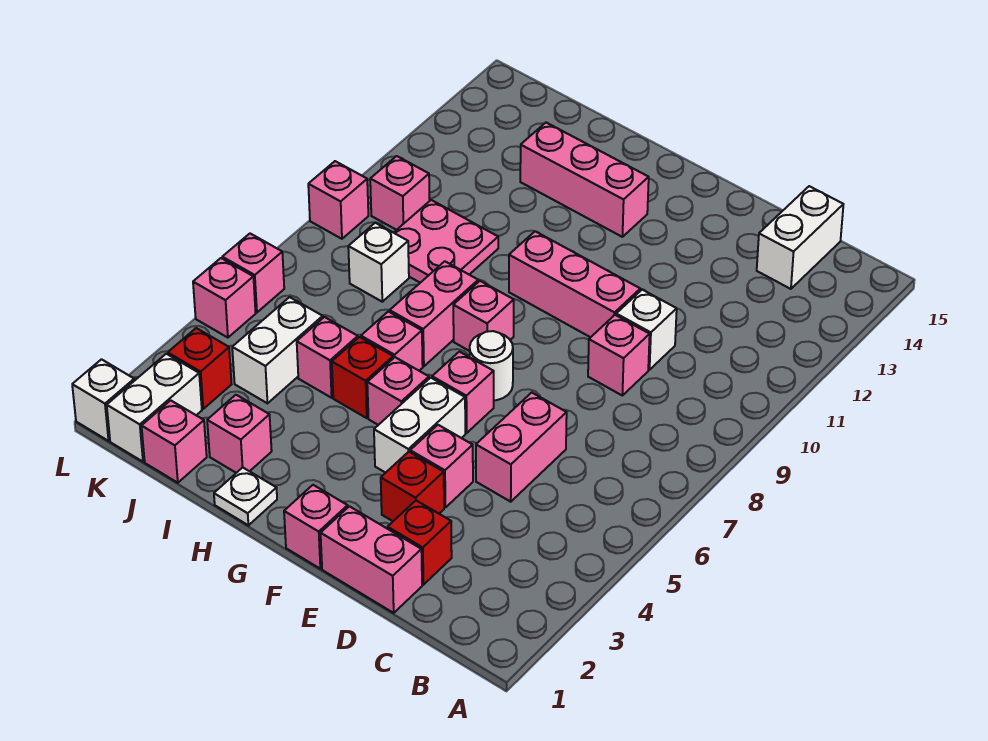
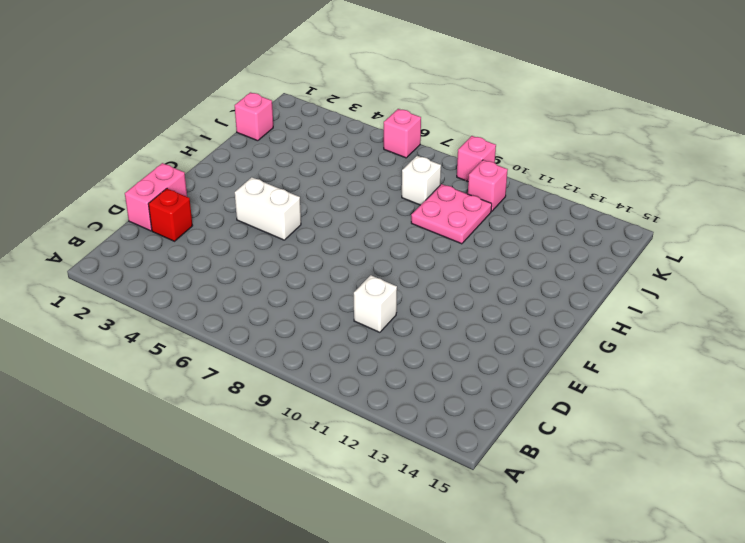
none -> white 1x2 brick [757,186,843,289]
none -> pink 1x2 brick [476,393,567,502]
none -> pink 1x1 brick [588,315,650,395]
none -> red 1x1 brick [381,452,444,521]

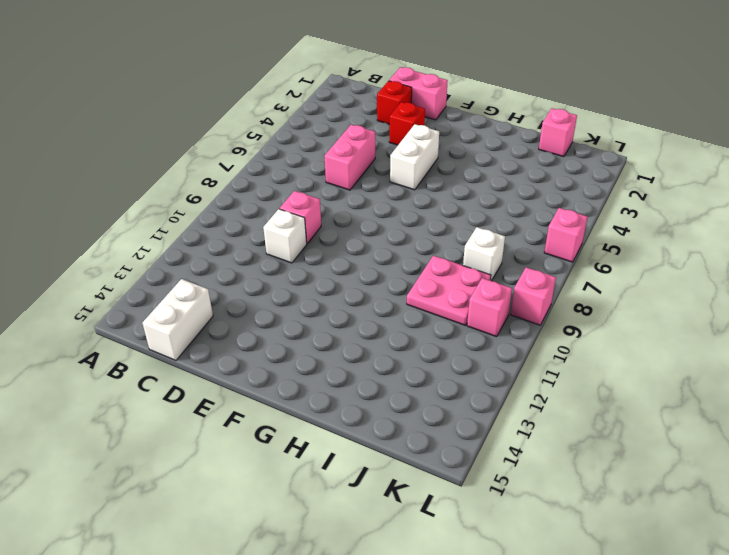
none -> pink 1x1 brick [410,425,473,507]
none -> pink 1x3 brick [509,231,640,337]
none -> pink 1x1 brick [284,485,348,569]
none -> pink 1x1 brick [432,352,494,433]

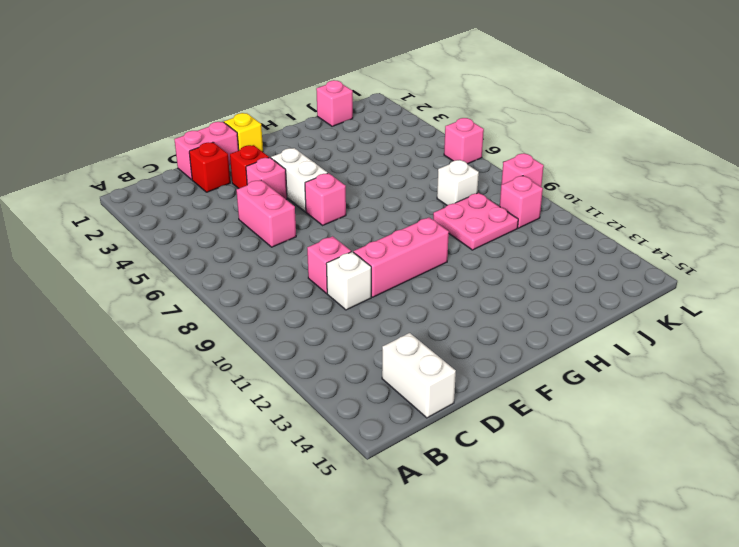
yellow 1x1 brick [224,113,263,152] -> pink 1x1 brick [284,485,348,569]
none -> white 1x1 round brick [470,331,513,400]
none -> pink 1x1 brick [367,357,429,425]
none -> pink 1x1 brick [453,281,514,351]
none -> pink 1x3 brick [520,123,649,237]

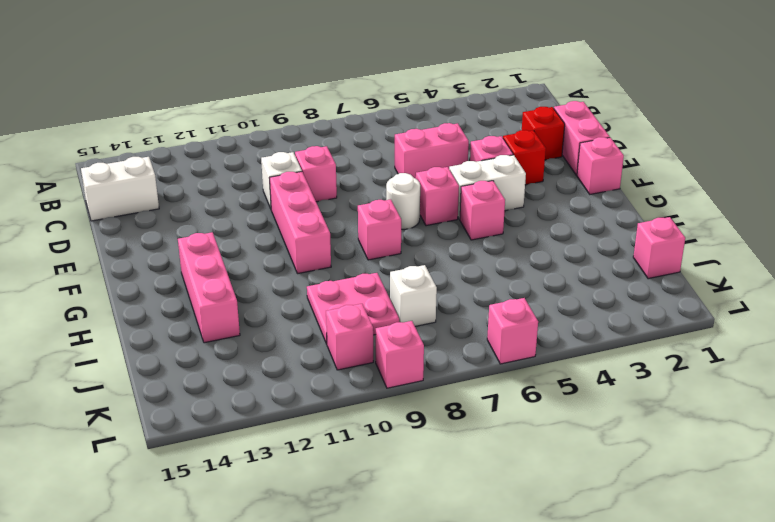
none -> white 1x1 plate [214,467,277,525]
none -> red 1x1 brick [332,337,393,418]
none -> pink 1x1 brick [361,311,423,371]
none -> pink 1x2 brick [390,261,478,366]

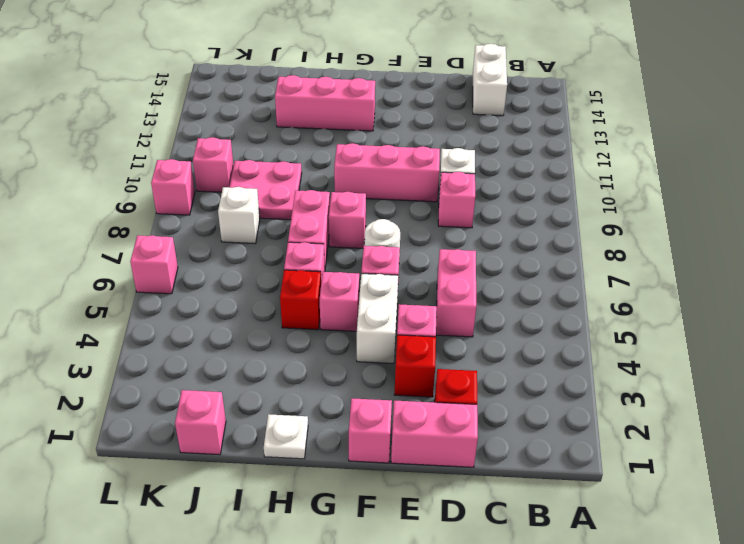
none -> pink 1x1 brick [207,395,272,473]
none -> pink 1x1 brick [297,317,358,398]
none -> white 1x2 brick [232,297,323,403]
none -> white 1x2 brick [107,354,202,462]

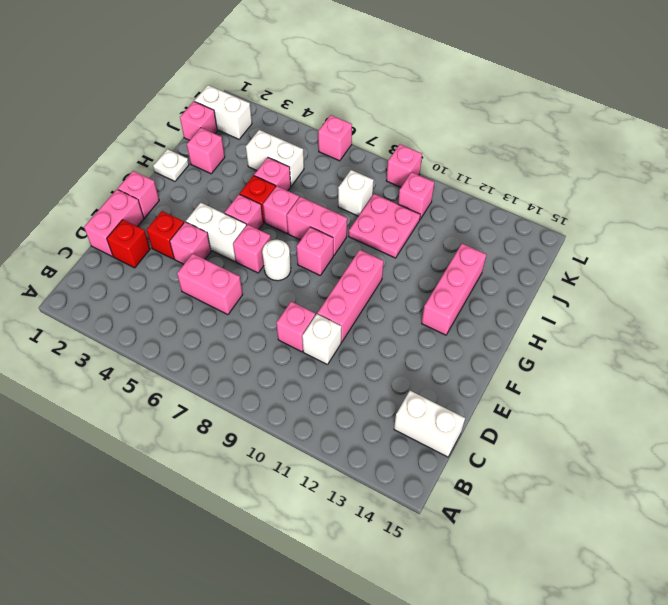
none -> red 1x1 brick [168,328,232,409]
none -> white 1x1 brick [72,359,134,441]
none -> pink 1x1 brick [193,258,256,338]

